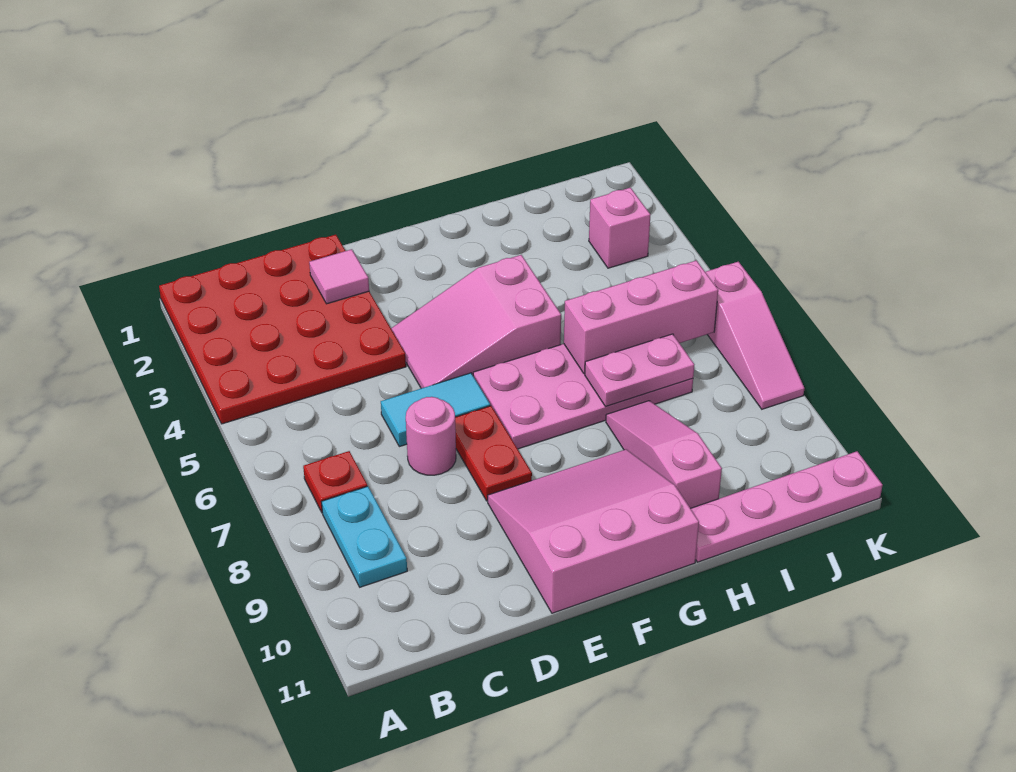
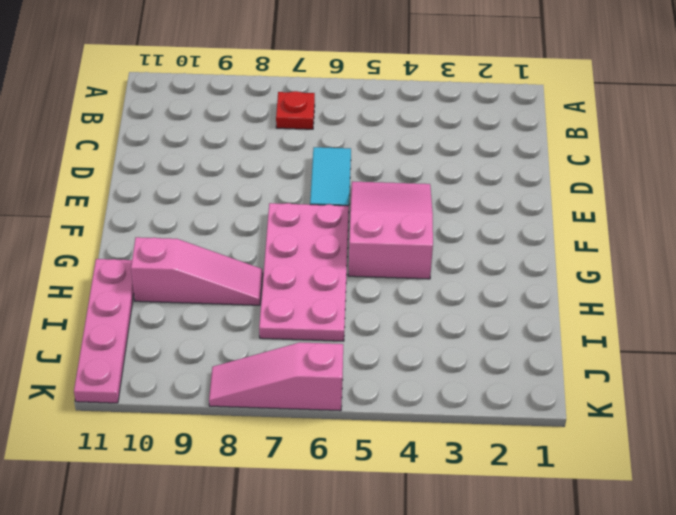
none -> red 4x4 plate [159,235,406,424]
none -> cyan 1x2 plate [322,486,407,587]
none -> pink 1x1 round brick [406,397,456,475]

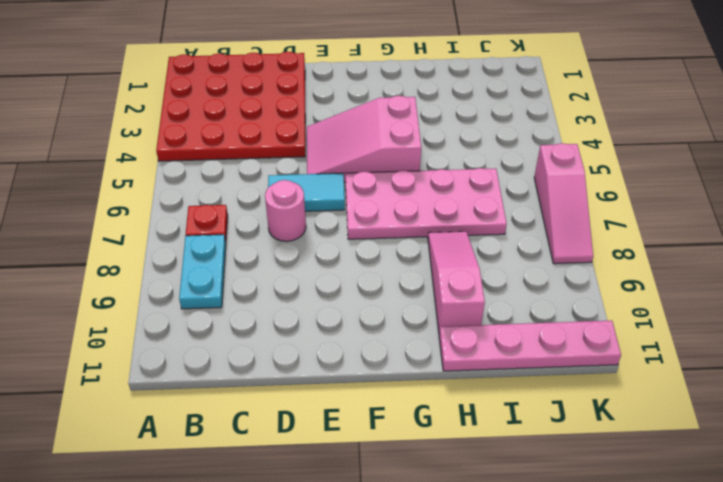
none -> red 1x2 plate [455,406,532,501]
none -> pink 3x3 slope [488,449,699,613]
none -> pink 1x1 brick [589,188,650,268]

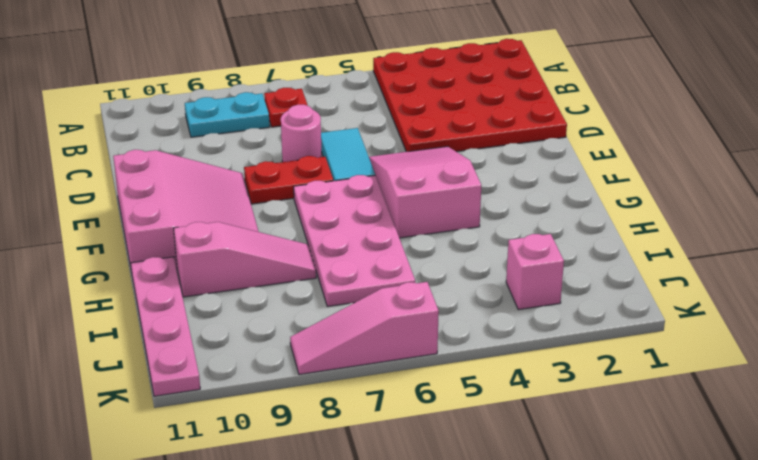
none -> pink 1x1 tile [309,249,369,304]
none -> pink 1x3 brick [564,260,718,374]
none -> pink 1x2 plate [585,334,694,407]

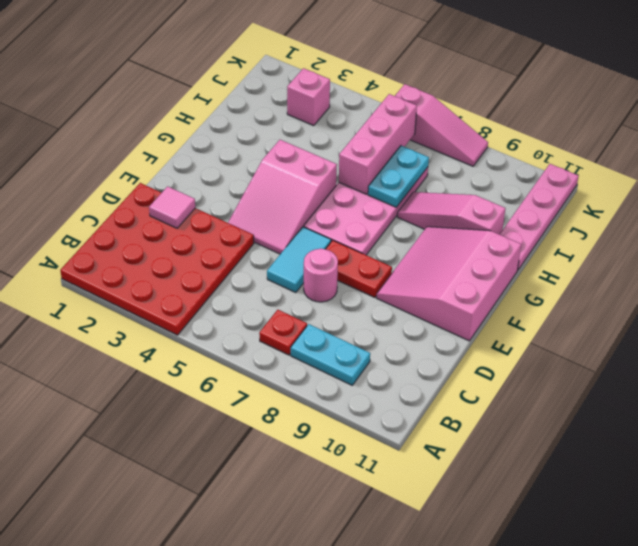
cyan 1x2 plate [368,146,429,207] -> pink 1x2 plate [585,334,694,407]

